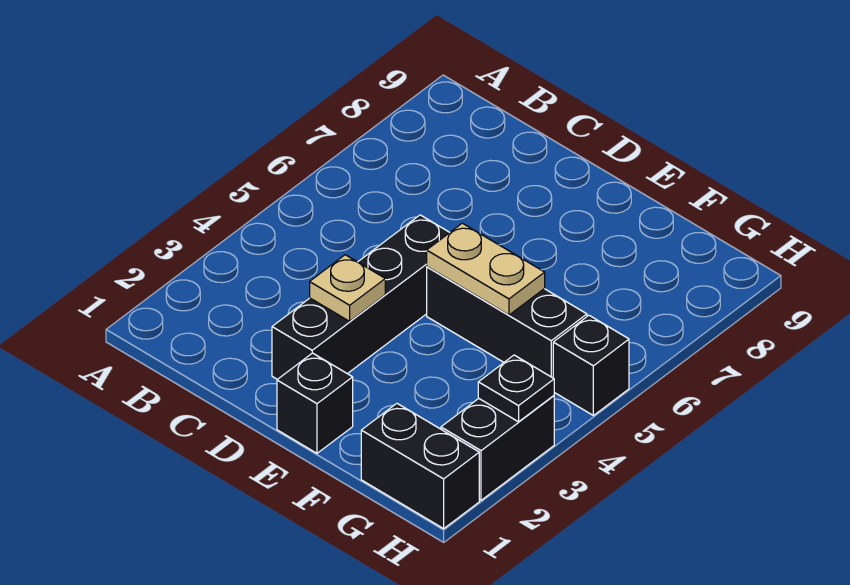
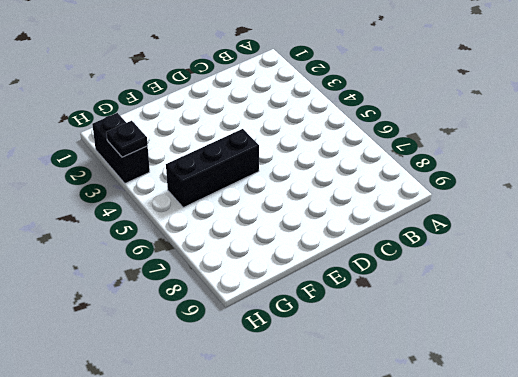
none -> black 1x4 brick [272,215,450,379]
none -> black 1x1 brick [277,353,353,453]

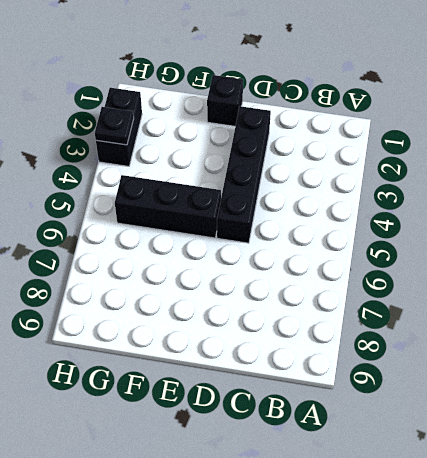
none -> black 1x2 brick [361,404,479,529]
none -> black 1x1 brick [553,315,629,415]

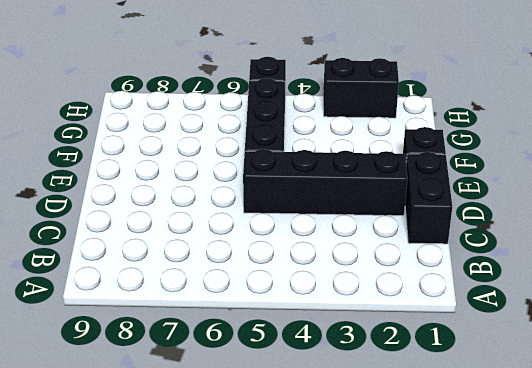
black 1x2 brick [405,152,452,244] -> black 1x2 brick moved to [361,404,479,529]
none -> tan 1x1 plate [310,255,385,321]
none -> tan 1x2 plate [427,223,545,315]

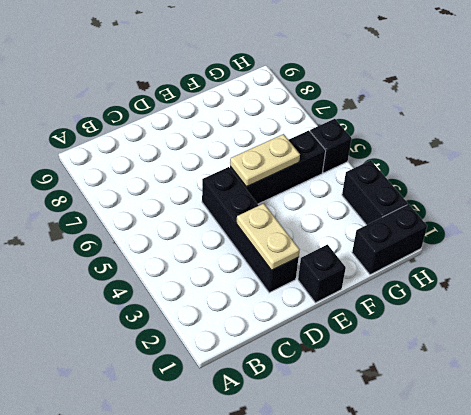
tan 1x2 plate [236,204,300,270] -> tan 1x1 plate [310,255,385,321]
none -> black 1x1 plate [478,355,554,422]

